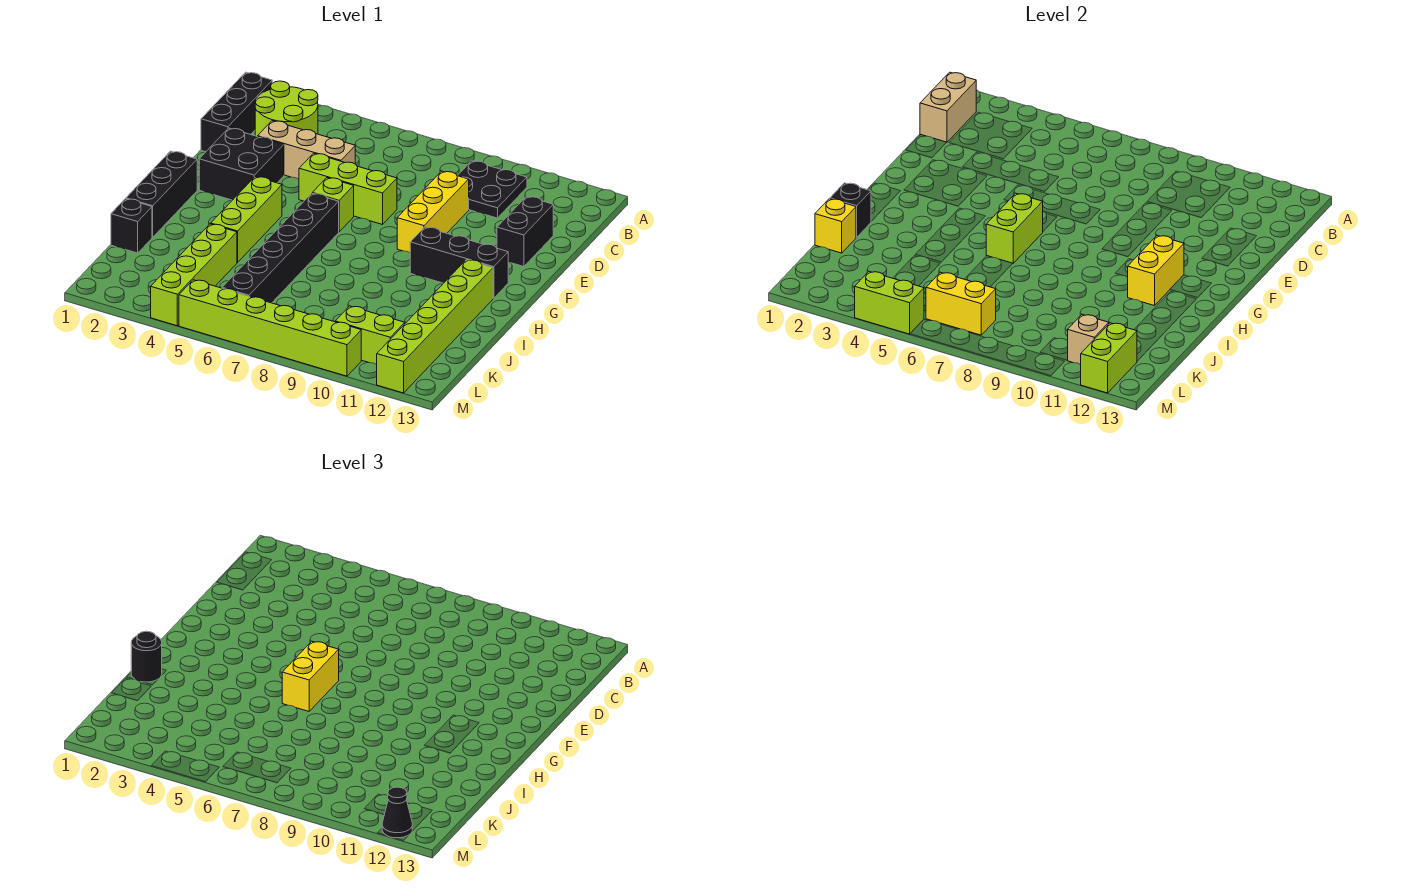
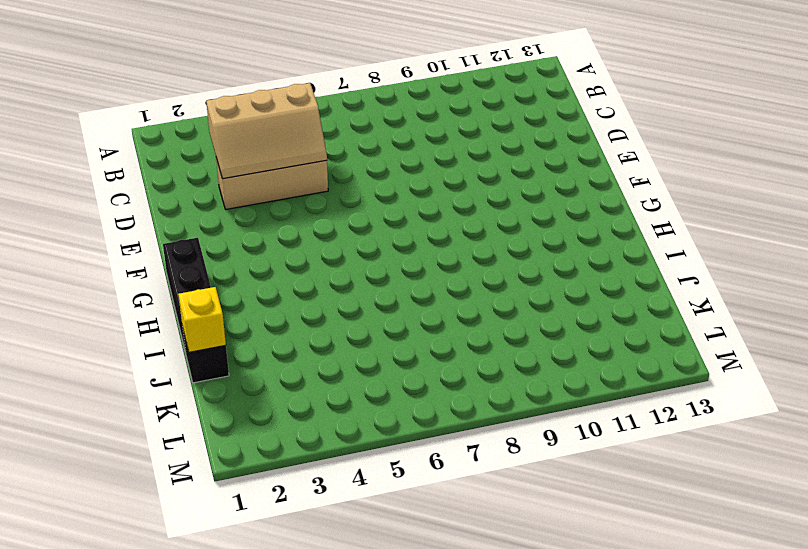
tan 2x3 slope [206,83,327,179] -> none
none -> black 1x3 brick [201,72,272,152]
none -> lime 2x2 round brick [255,81,318,136]
none -> black 2x2 plate [458,161,527,218]
none -> yellow 1x3 brick [397,171,469,253]

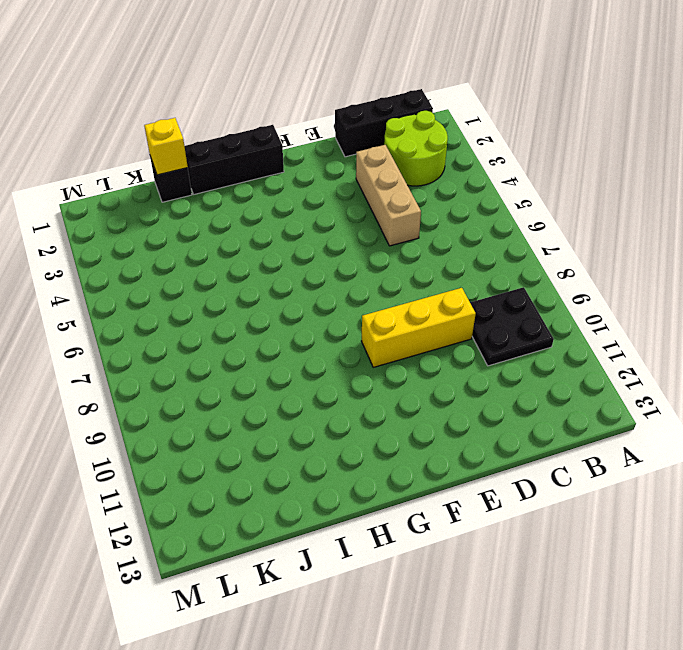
none -> black 1x2 brick [497,196,553,267]
none -> black 2x2 brick [199,128,284,200]
none -> lime 1x3 brick [299,153,397,225]
none -> lime 1x1 brick [312,178,354,232]

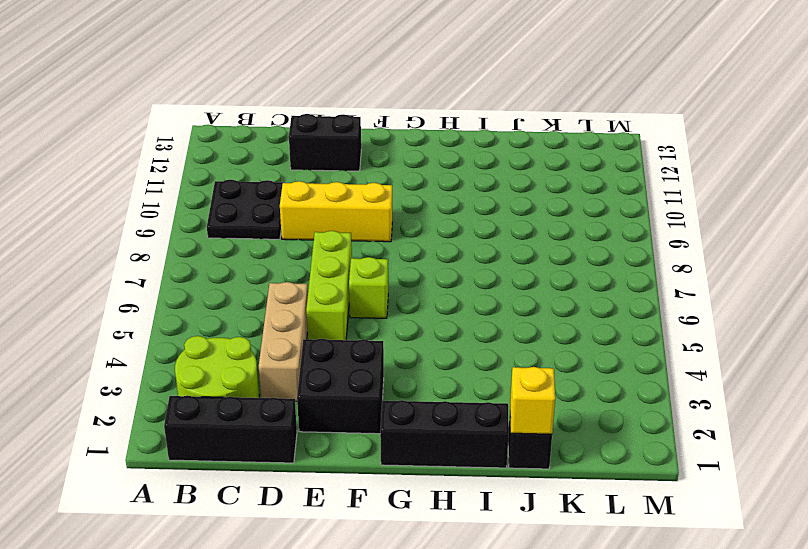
none -> lime 1x3 brick [211,177,282,263]
none -> black 1x6 brick [222,193,339,303]
none -> black 1x3 brick [410,227,508,298]
none -> lime 1x6 brick [377,260,493,393]

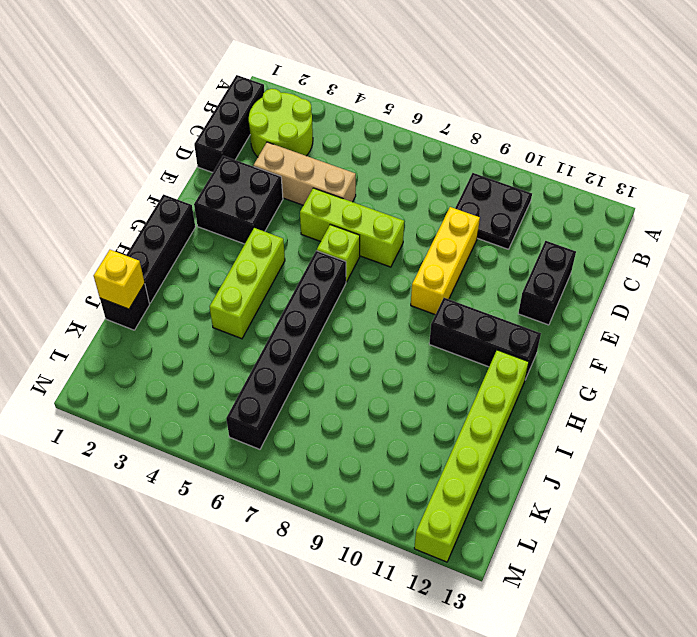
none -> lime 1x4 brick [151,224,237,326]
none -> lime 1x2 brick [335,306,405,365]
none -> lime 1x6 brick [179,280,361,376]
none -> tan 1x2 brick [920,72,976,142]

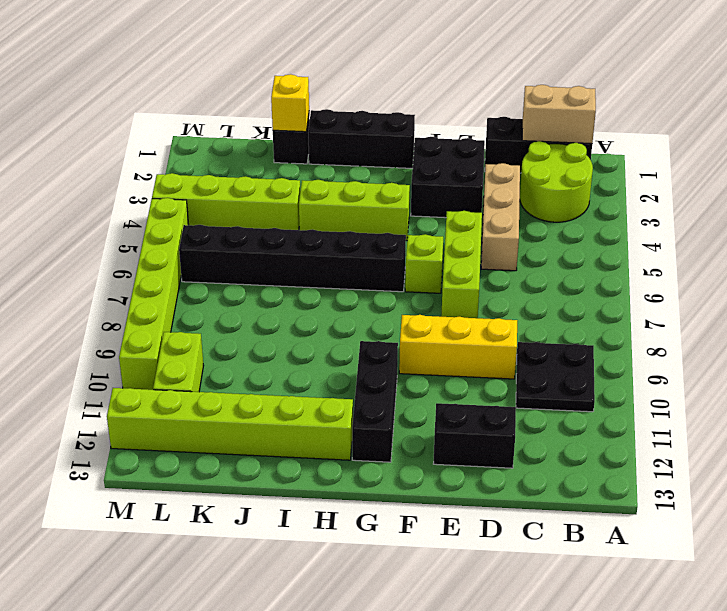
none -> lime 1x2 brick [986,193,1043,263]
none -> yellow 1x2 brick [1128,235,1184,306]
none -> black 1x1 brick [830,183,871,237]
none -> yellow 1x2 brick [926,272,996,335]

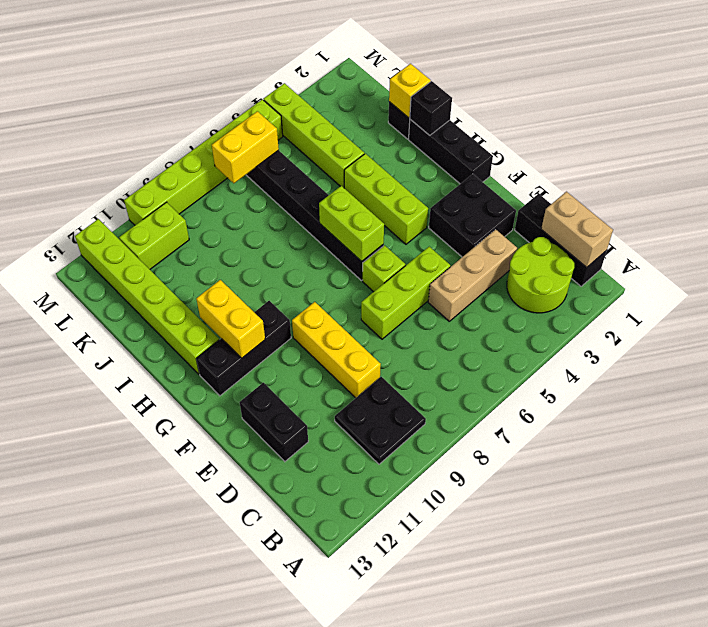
none -> tan 1x1 brick [1067,315,1109,365]
none -> lime 1x2 brick [1081,323,1137,393]
none -> lime 1x2 brick [855,271,924,334]
none -> yellow 1x2 brick [282,641,339,711]

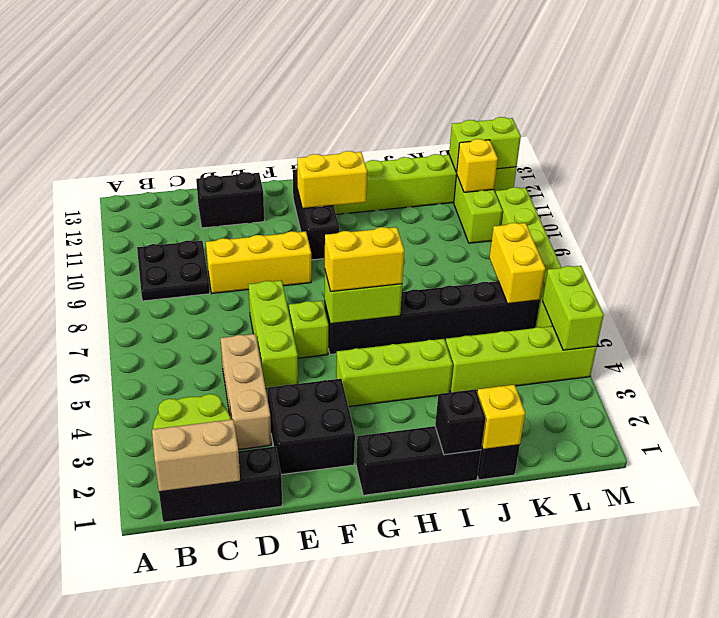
yellow 1x1 brick [456,139,498,192] -> tan 1x1 brick [1067,315,1109,365]
none -> black 1x1 round brick [131,631,162,682]
none -> black 1x1 cone [382,787,412,838]

